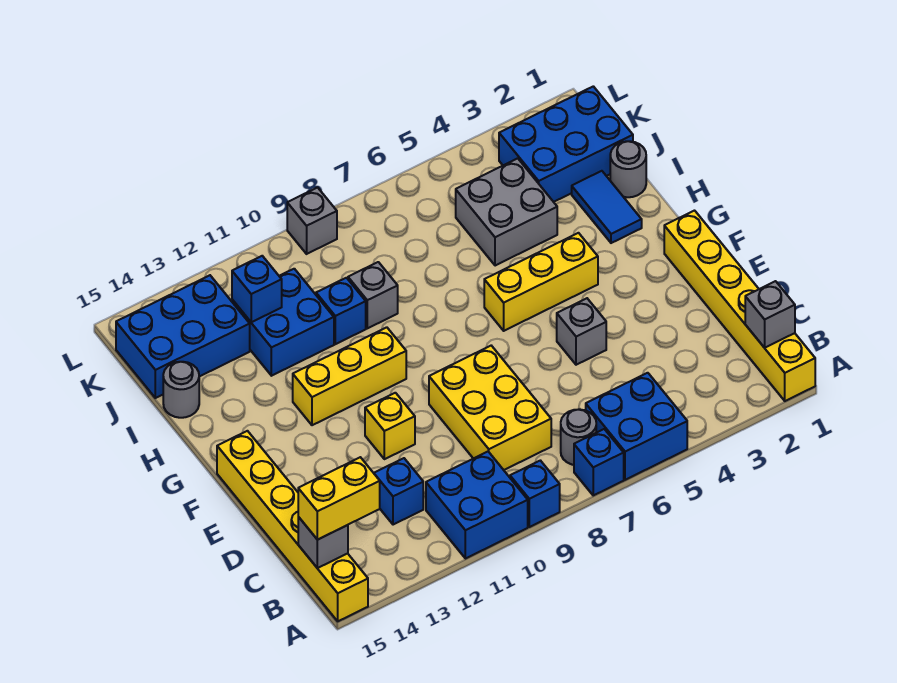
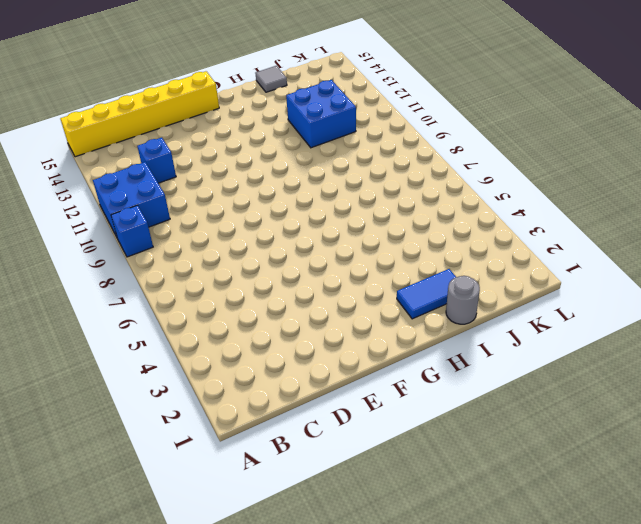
grey 1x1 tile [255,66,287,92] -> grey 1x1 round brick [163,362,199,418]
none -> yellow 1x6 brick [664,211,815,401]
none -> blue 2x2 brick [586,373,687,480]
none -> blue 1x1 brick [574,429,624,495]

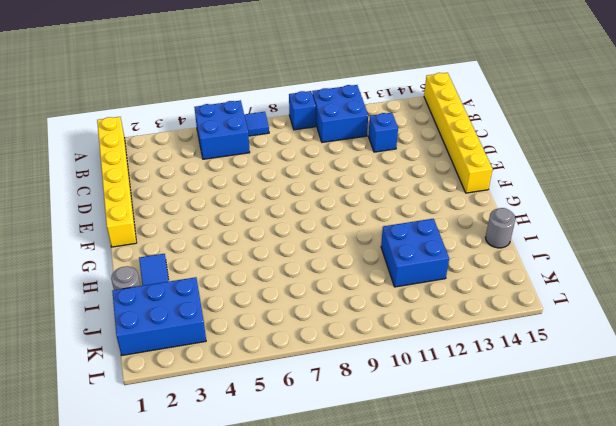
blue 1x1 tile [244,112,269,136] -> blue 1x1 brick [574,429,624,495]
none -> grey 1x1 round brick [561,409,596,465]
none -> yellow 2x3 brick [429,346,551,470]
none -> grey 1x1 brick [557,298,606,365]

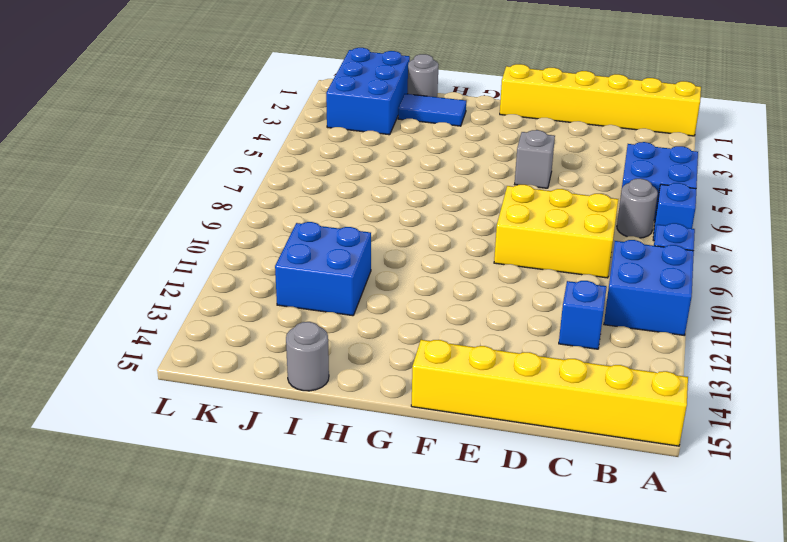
none -> yellow 1x1 brick [365,393,415,459]
none -> yellow 1x3 brick [484,233,598,331]
none -> yellow 1x3 brick [293,327,406,425]

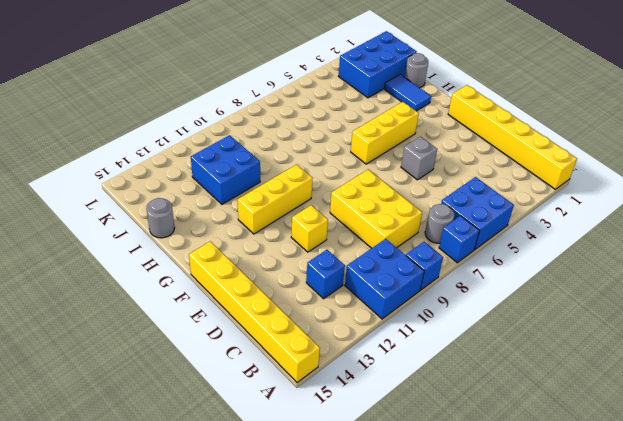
none -> grey 2x2 brick [456,158,557,266]
none -> grey 1x1 brick [348,262,398,328]
none -> blue 1x1 brick [316,278,366,344]

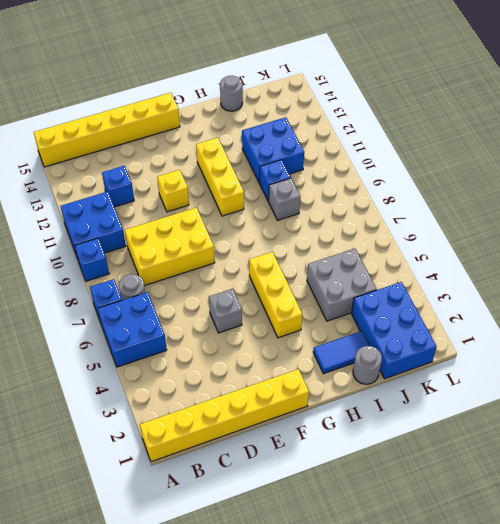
none -> blue 2x3 brick [116,275,250,398]
none -> grey 1x1 brick [287,188,337,254]
none -> grey 1x1 brick [745,281,795,348]

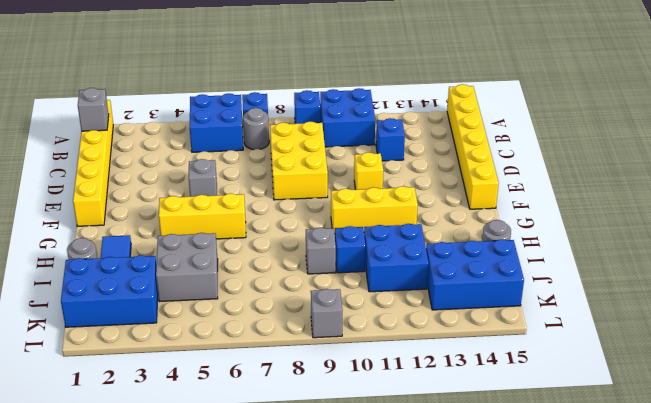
none -> grey 1x1 brick [298,517,348,568]
none -> blue 1x1 brick [232,256,282,322]
none -> yellow 1x2 brick [298,457,380,540]

